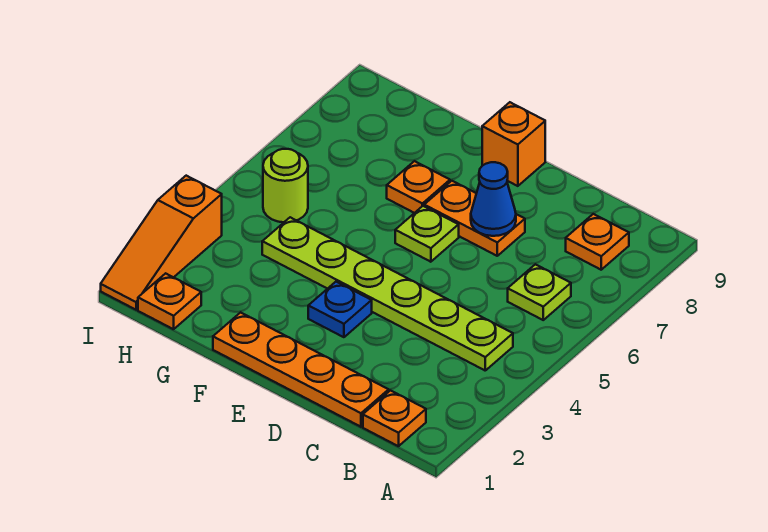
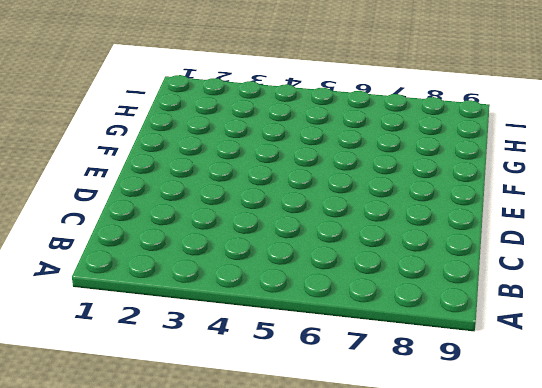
none -> orange 1x1 plate [363,391,426,446]
none -> lime 1x6 plate [262,217,513,370]
none -> lime 1x1 plate [508,264,571,320]

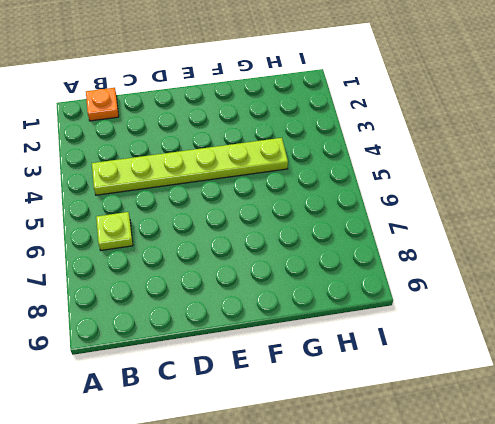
none -> orange 1x1 plate [566,214,629,270]
none -> orange 1x4 plate [213,312,389,427]
none -> orange 1x2 plate [424,181,525,256]

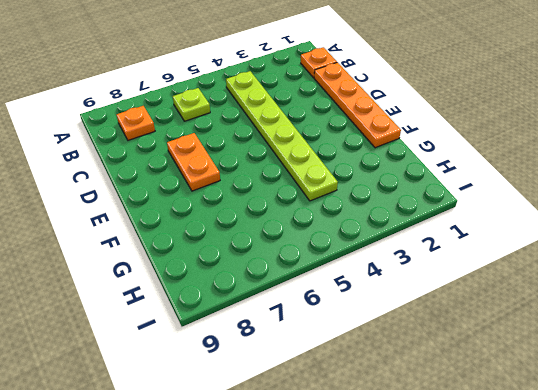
none -> blue 1x1 plate [308,282,372,337]
none -> lime 1x1 plate [395,206,459,262]
none -> orange 1x1 brick [482,102,545,186]

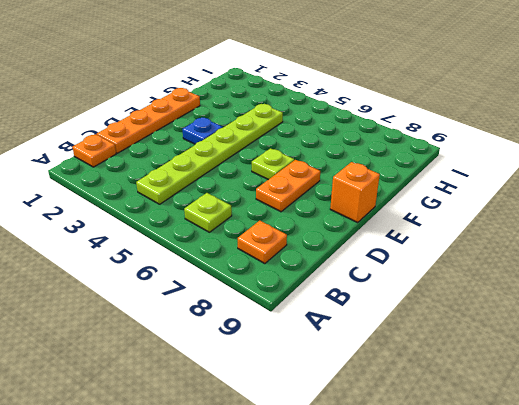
none -> orange 1x1 plate [387,161,450,213]
none -> orange 1x1 plate [138,273,201,329]
none -> lime 1x1 round brick [263,149,308,222]

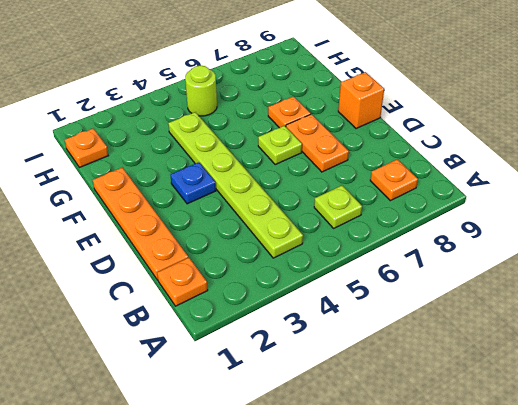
none -> orange 1x3 slope [101,176,222,310]
none -> blue 1x1 cone [471,162,516,236]

